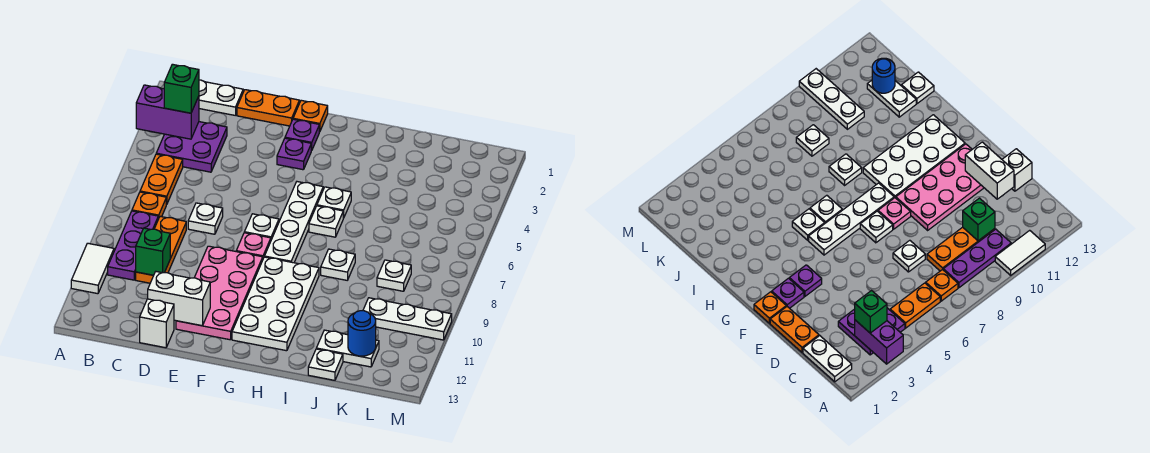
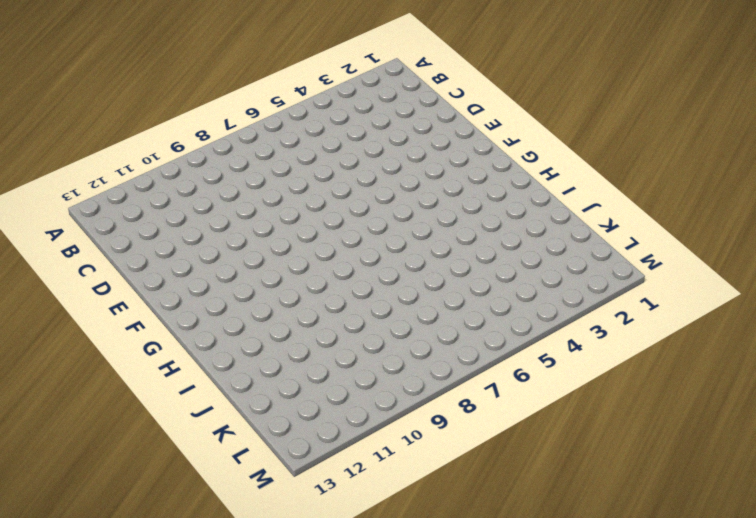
none -> white 1x2 tile [71,243,114,294]
none -> white 1x2 plate [199,80,243,115]
none -> purple 2x2 plate [156,122,227,172]
none -> orange 1x2 plate [140,154,183,205]

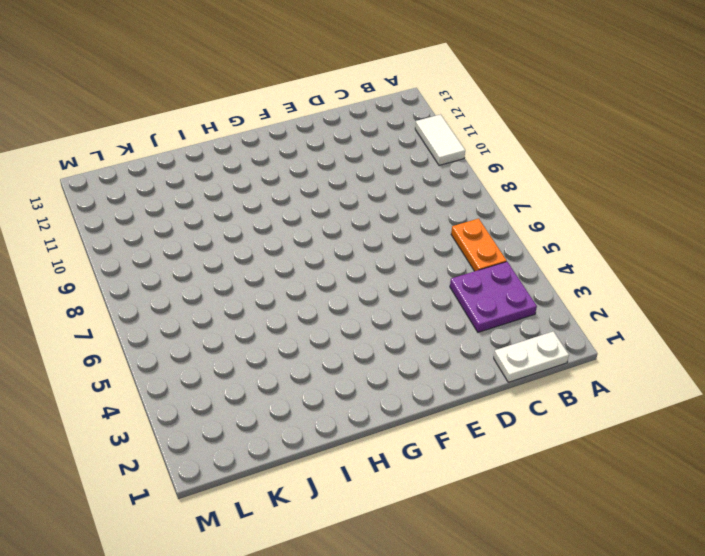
none -> orange 1x1 plate [132,192,166,219]
none -> purple 1x3 plate [108,211,158,280]
none -> orange 1x3 plate [136,216,186,283]
none -> orange 1x2 plate [237,90,299,126]

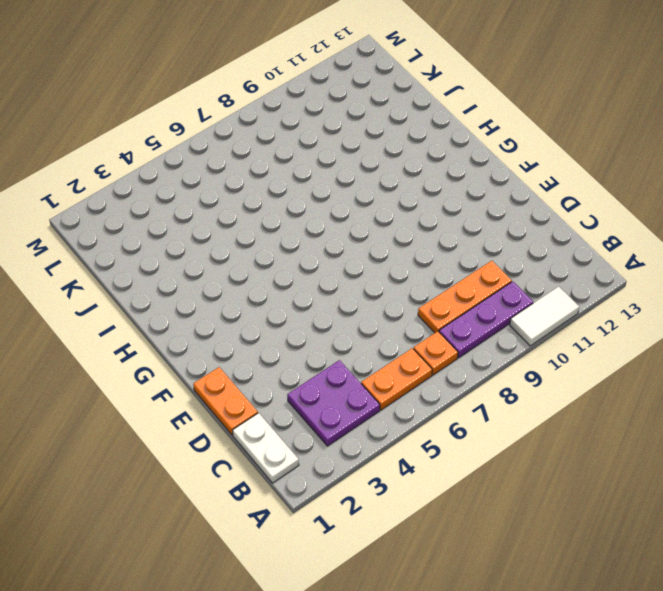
none -> white 1x1 plate [188,203,223,234]
none -> white 1x1 brick [140,299,174,348]
none -> pink 2x4 plate [176,246,263,340]
none -> orange 1x1 plate [293,100,328,132]

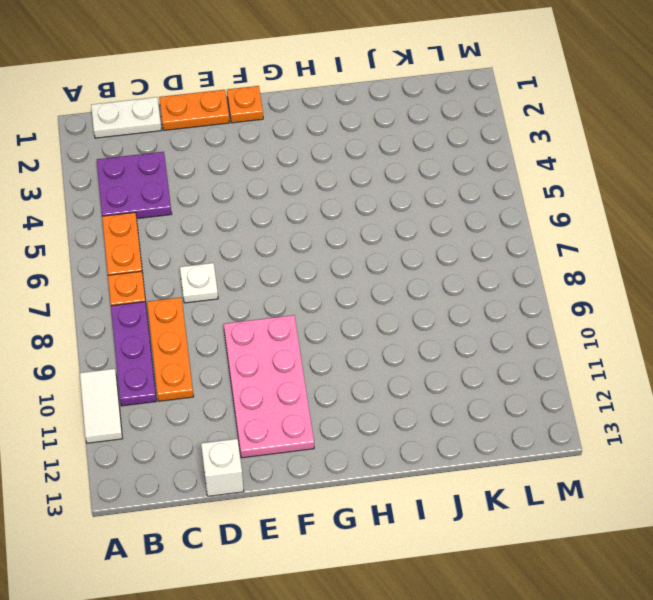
none -> purple 1x1 plate [285,119,319,150]
none -> purple 1x1 plate [277,138,312,170]
none -> white 1x1 plate [244,214,279,239]
none -> pink 1x1 plate [236,233,271,258]

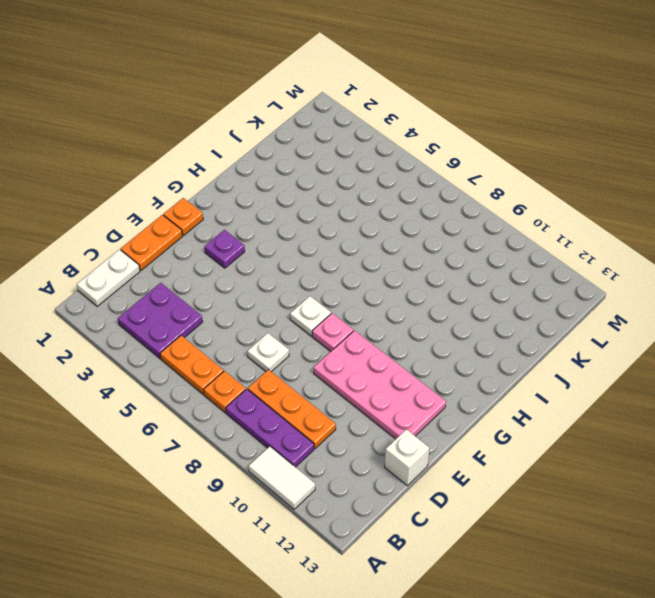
none -> purple 1x1 plate [285,119,319,150]
none -> white 1x4 plate [265,182,323,263]
none -> white 2x4 plate [232,257,319,351]
none -> white 1x1 plate [317,187,351,218]

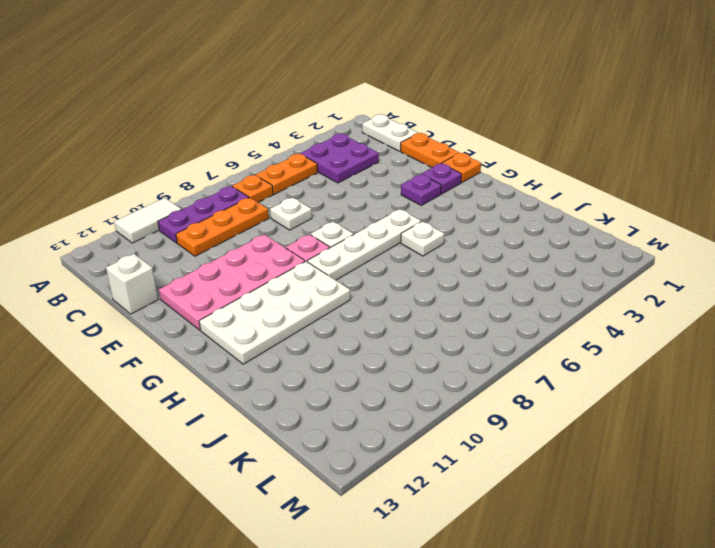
none -> white 1x1 plate [309,206,343,237]
none -> white 1x1 plate [321,249,355,280]
none -> white 1x2 plate [316,330,379,367]
none -> white 1x1 plate [308,349,343,380]

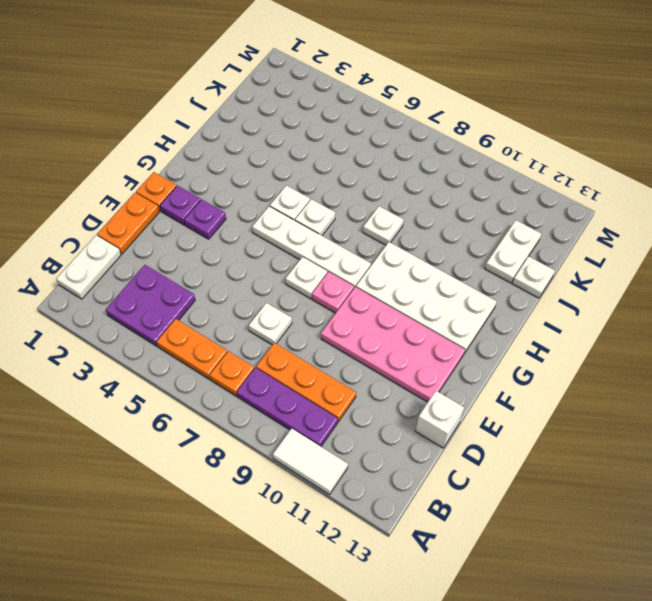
none -> white 1x1 plate [377,260,411,291]
none -> white 1x3 plate [363,298,452,340]
none -> purple 1x2 brick [136,85,199,139]
none -> green 1x1 brick [136,228,170,275]

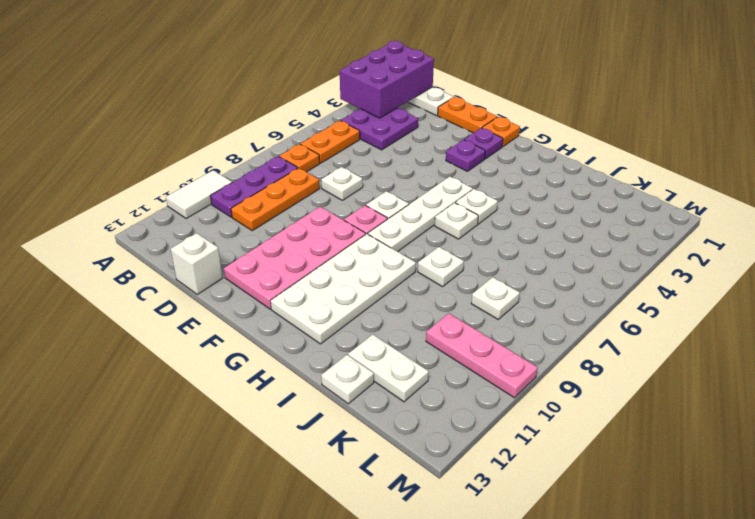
purple 2x3 brick [340,41,434,118] -> purple 1x2 brick [136,85,199,139]
pink 1x3 plate [426,313,538,398] -> white 1x3 plate [363,298,452,340]
none -> green 1x1 brick [136,228,170,275]
none -> white 1x2 brick [148,272,210,326]
none -> blue 1x1 round brick [348,311,376,356]
none -> green 1x1 brick [164,64,199,113]

